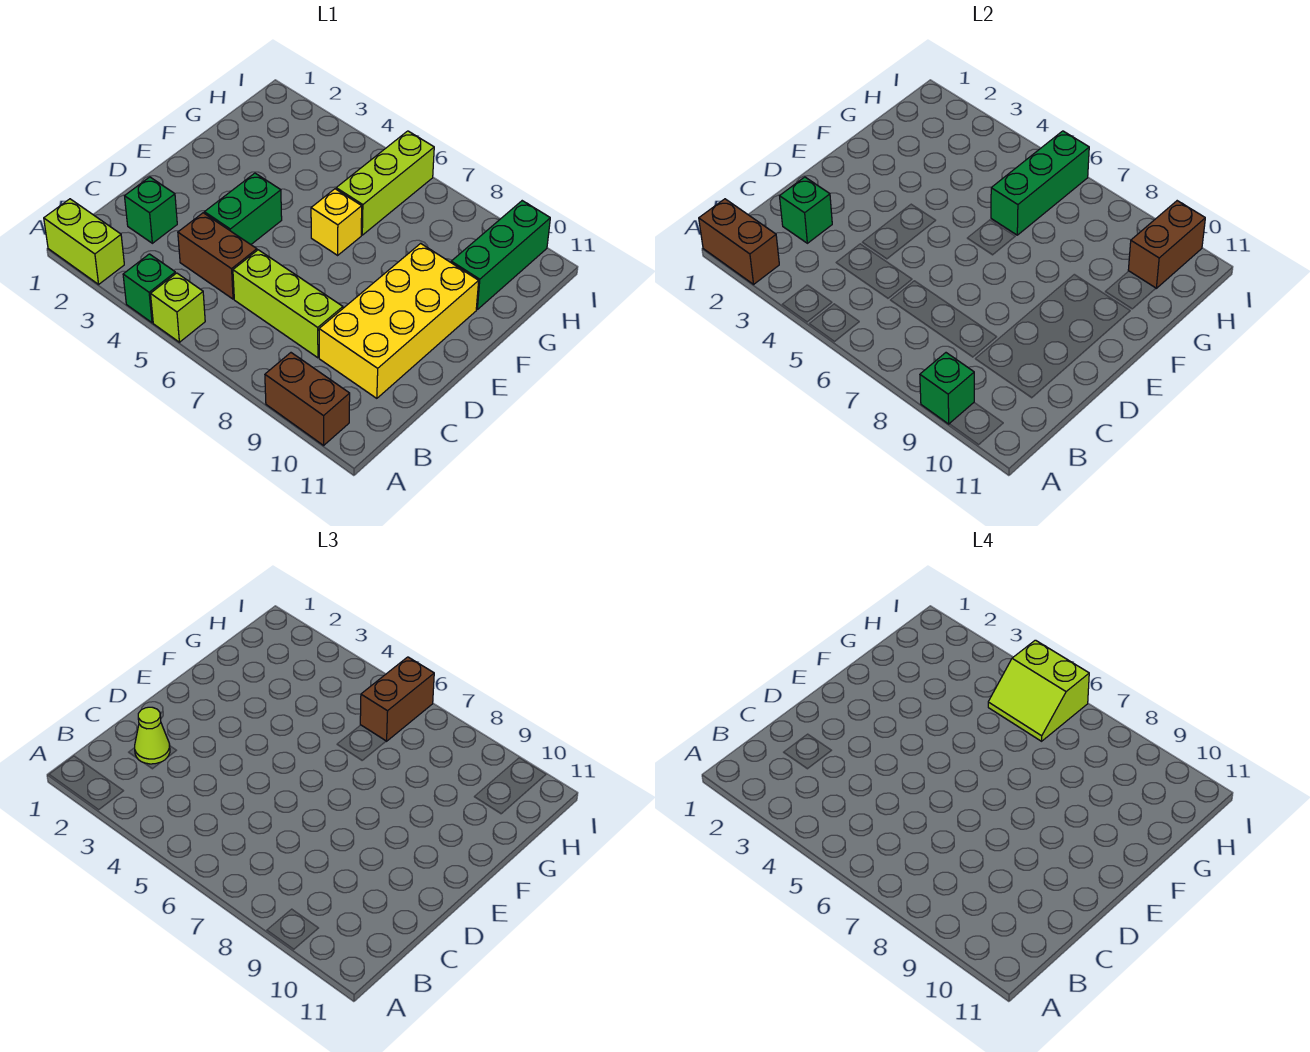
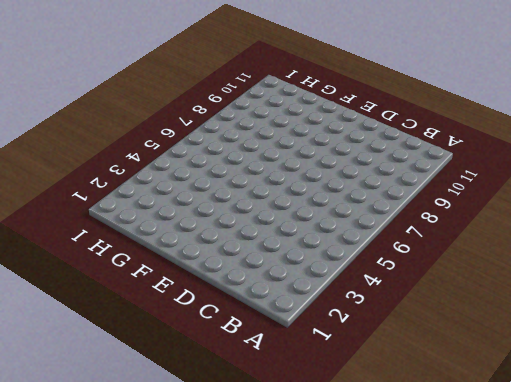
none -> lime 1x2 brick [44,199,124,284]
none -> green 1x1 brick [123,254,176,323]
none -> lime 1x1 brick [151,273,205,342]

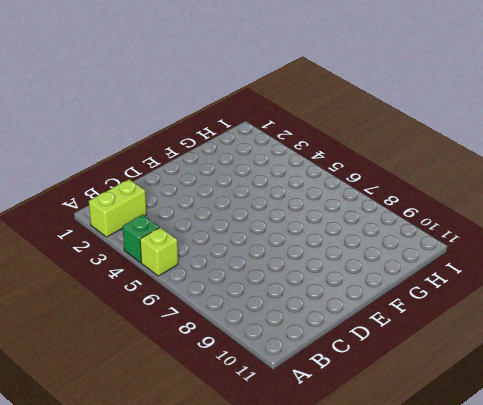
lime 1x2 brick [89,179,147,237] -> lime 1x2 brick turned to [44,199,124,284]
none -> brown 1x2 brick [265,353,350,445]
none -> green 1x1 brick [125,177,177,243]
none -> brown 1x2 brick [178,213,257,299]

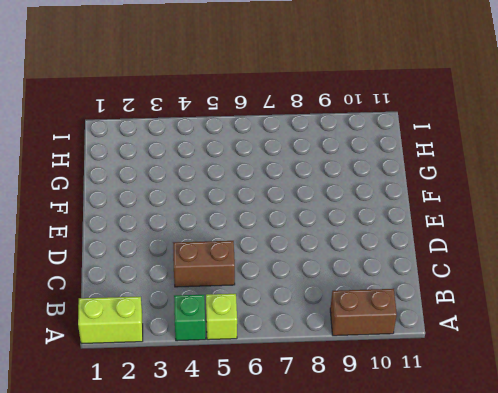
none -> green 1x1 brick [125,177,177,243]
none -> lime 1x3 brick [233,250,343,358]
none -> yellow 2x4 brick [319,243,479,398]

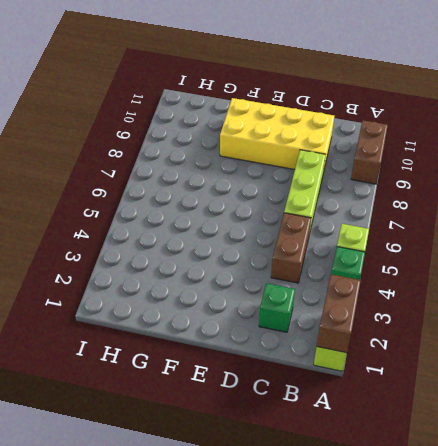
none -> green 1x2 brick [204,173,282,244]
none -> yellow 1x1 brick [311,189,362,255]
none -> lime 1x3 brick [336,131,434,235]

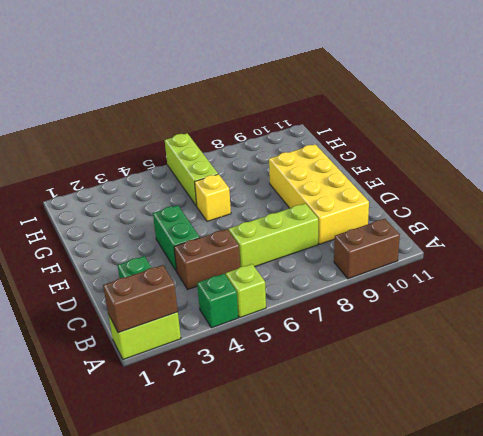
none -> green 1x3 brick [451,201,550,309]
none -> green 1x1 brick [920,353,974,424]
none -> green 1x1 brick [780,177,832,243]

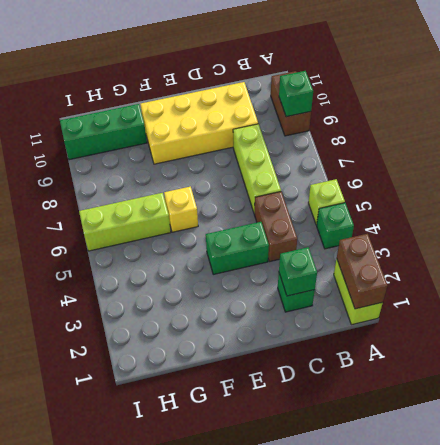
none -> green 1x3 brick [991,131,1089,235]
none -> brown 1x2 brick [1128,201,1205,288]
none -> lime 1x1 cone [135,707,170,764]

